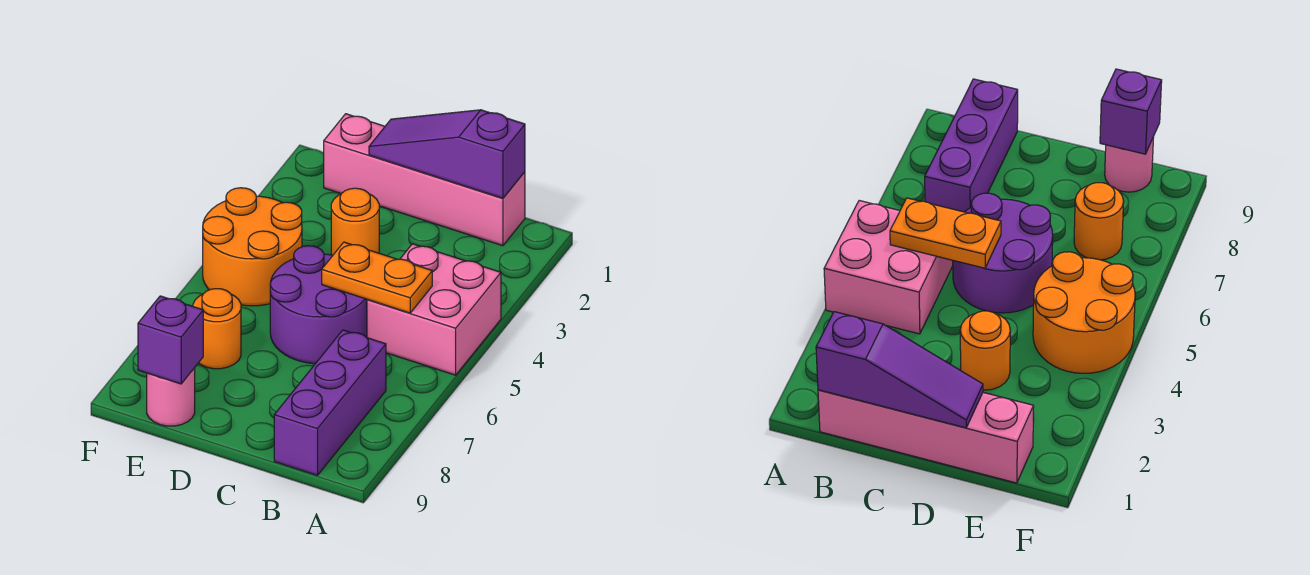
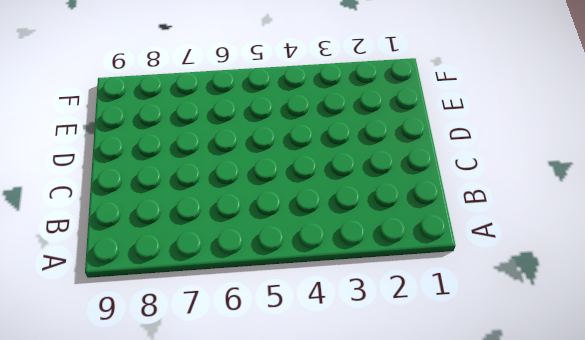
none -> pink 2x2 brick [367,244,501,375]
none -> pink 1x4 brick [324,114,525,246]

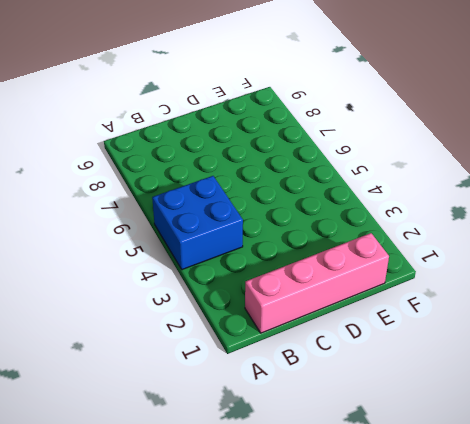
blue 2x2 brick [152,176,243,270] -> pink 2x2 brick [367,244,501,375]
none -> purple 1x3 brick [274,330,386,475]
none -> purple 2x2 round brick [270,246,367,364]

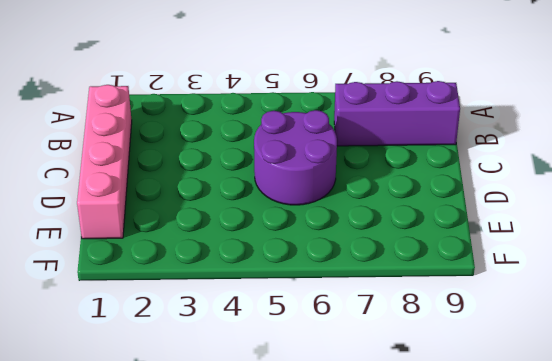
none -> pink 2x2 brick [367,244,501,375]
none -> orange 1x1 round brick [331,188,379,255]

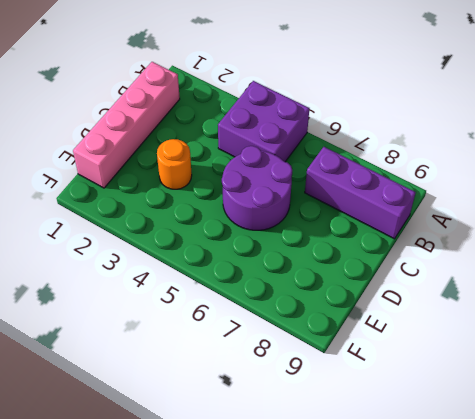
purple 2x2 brick [218,81,309,162] -> pink 2x2 brick [367,244,501,375]
none -> orange 2x2 round brick [203,188,302,306]
none -> orange 1x1 round brick [193,289,241,369]

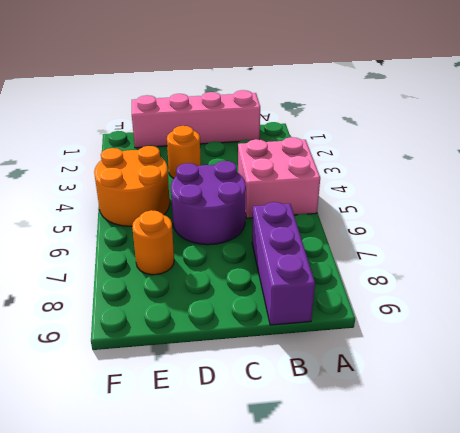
none -> pink 1x1 round brick [147,368,195,426]
none -> purple 1x3 slope [369,110,525,198]

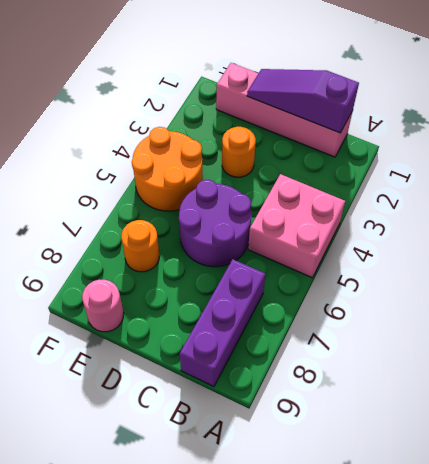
none -> orange 1x2 plate [322,242,432,313]
none -> purple 1x1 brick [138,296,203,384]

